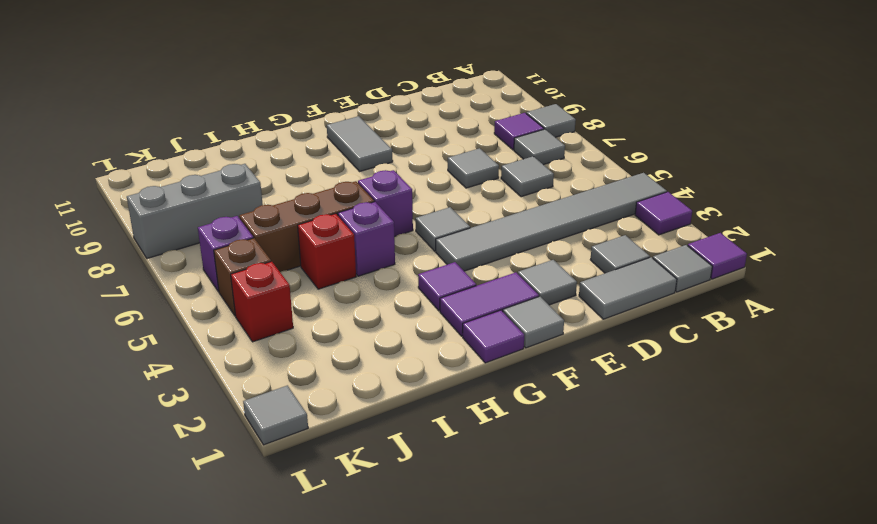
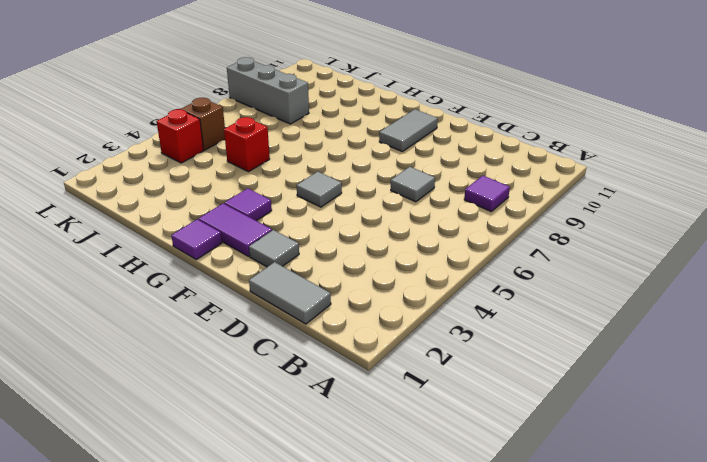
none -> purple 1x1 tile [688,233,747,279]
none -> purple 1x1 tile [635,192,692,235]
none -> grey 1x6 tile [436,173,667,271]

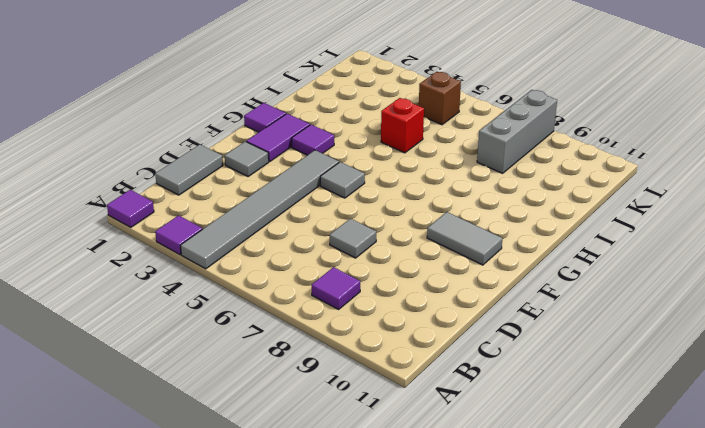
none -> grey 1x1 tile [526,104,576,137]
none -> grey 1x1 tile [653,245,712,292]
none -> grey 1x1 tile [514,129,565,165]

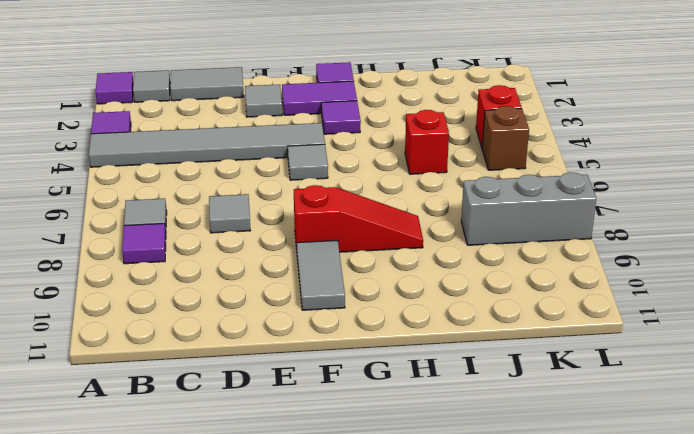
red 1x3 slope [294,185,423,252] -> none
none -> grey 1x1 tile [526,104,576,137]
none -> grey 1x1 tile [590,235,650,273]
none -> grey 1x1 tile [501,156,554,197]

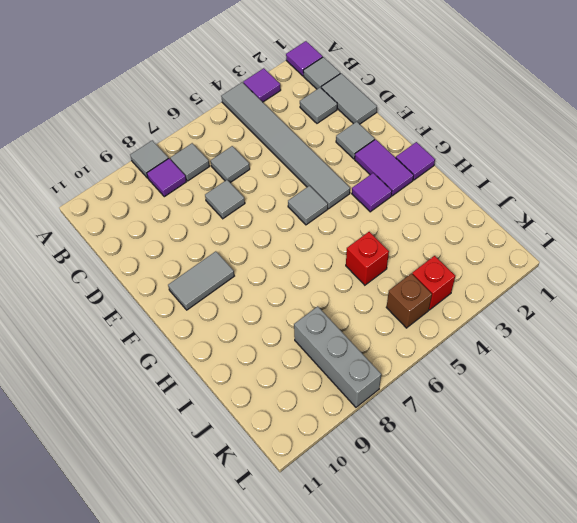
none -> grey 1x1 tile [503,296,564,348]
none -> purple 1x1 brick [358,170,413,237]
none -> purple 1x1 brick [338,202,395,276]

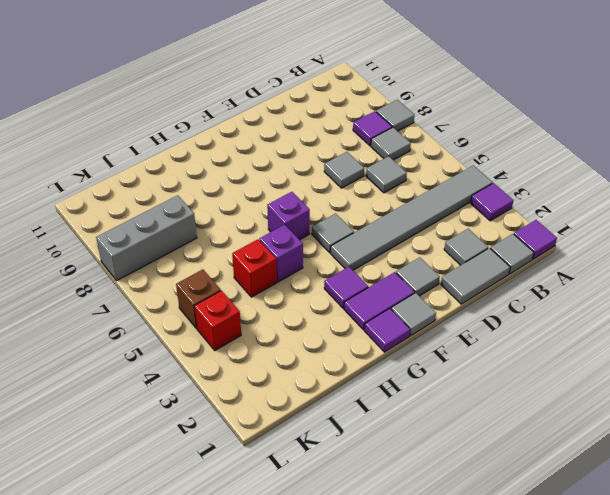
none -> grey 1x2 tile [327,116,393,171]
none -> brown 1x3 brick [239,181,374,272]
none -> purple 1x1 brick [198,216,253,292]

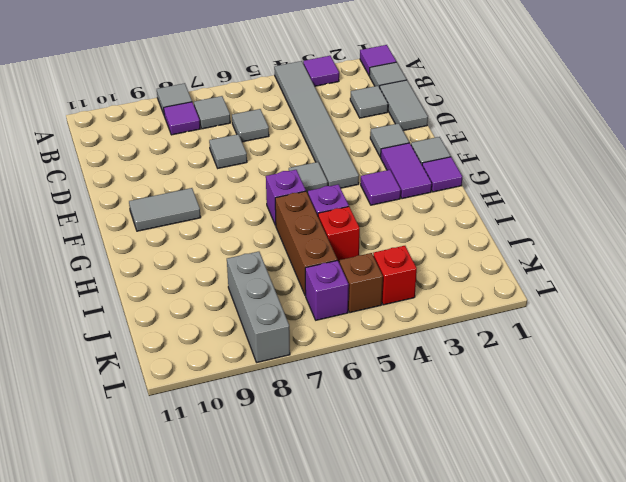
none -> grey 1x1 tile [243,385,308,445]

